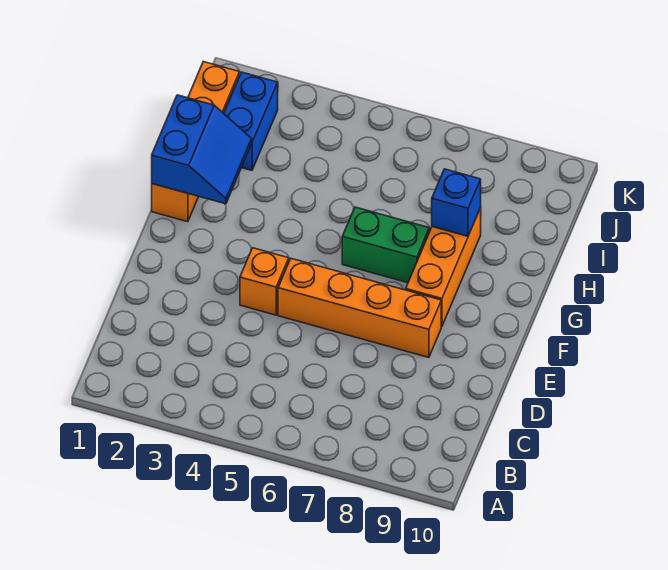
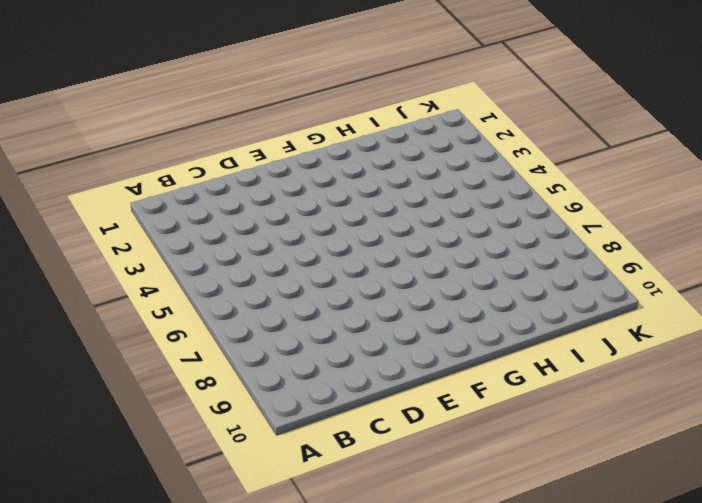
none -> orange 1x1 brick [240,248,289,315]
none -> orange 1x4 brick [278,259,441,358]

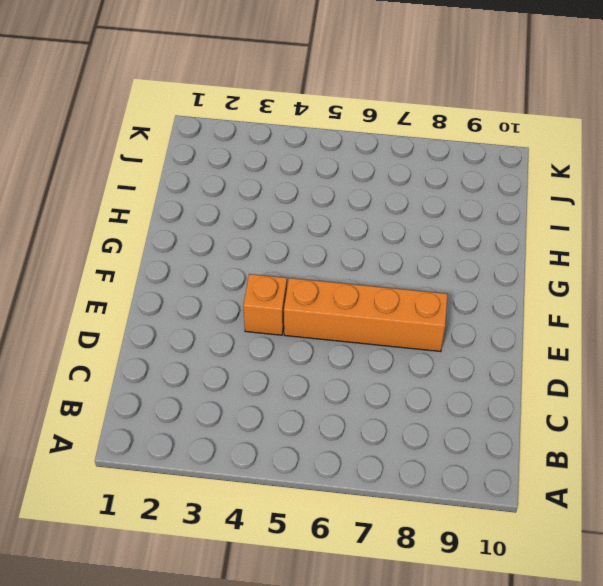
none -> orange 1x3 brick [406,208,481,327]
none -> orange 1x4 brick [152,62,240,222]

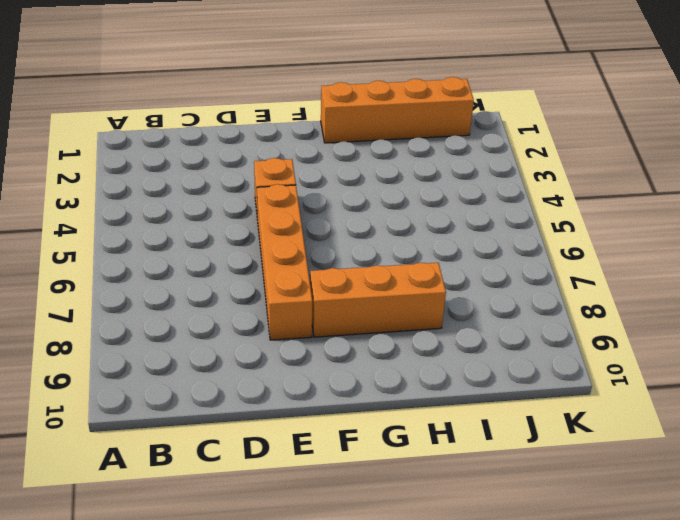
none -> green 1x2 brick [342,207,429,283]
none -> blue 1x2 brick [224,72,278,170]

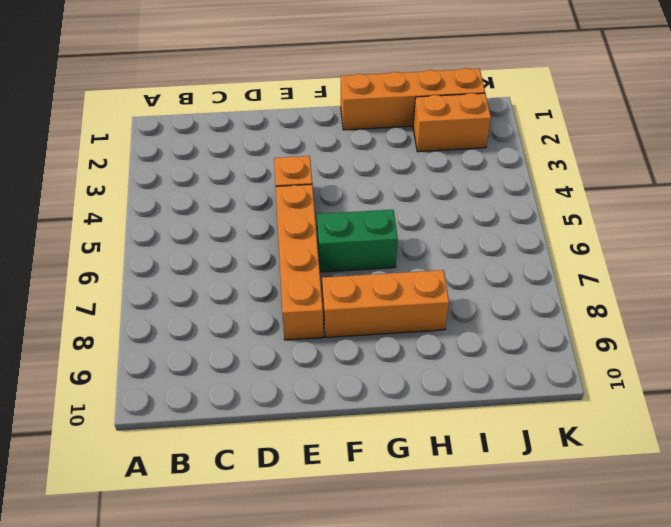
green 1x2 brick [317,210,398,272] -> green 1x2 brick turned to [342,207,429,283]
orange 1x2 brick [413,93,491,152] -> blue 1x2 brick [224,72,278,170]
none -> blue 2x2 slope [152,95,252,204]
none -> blue 1x1 brick [432,169,481,236]

